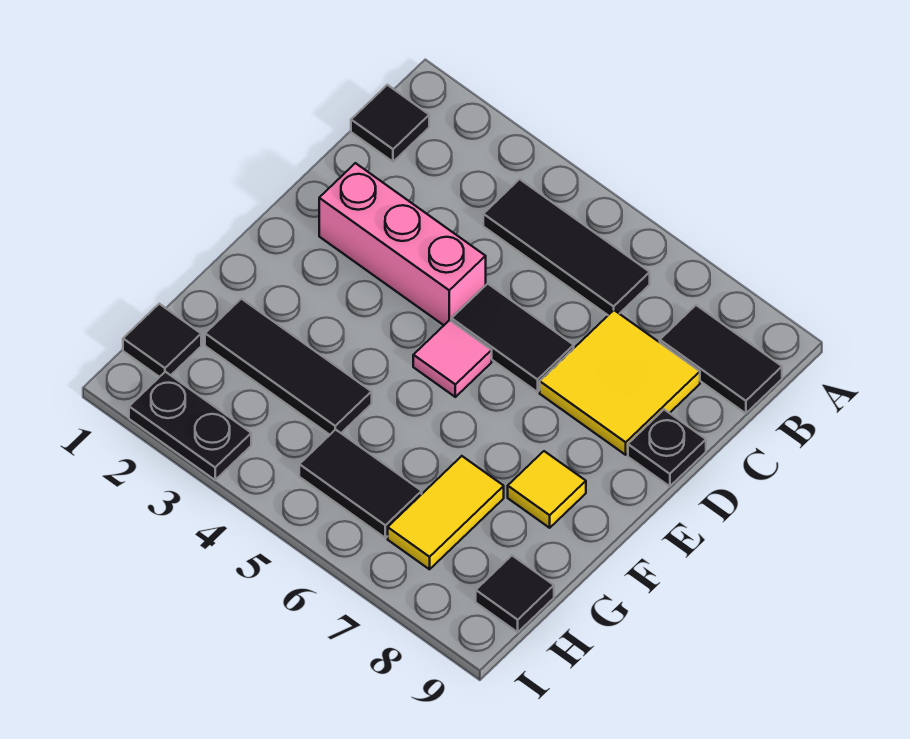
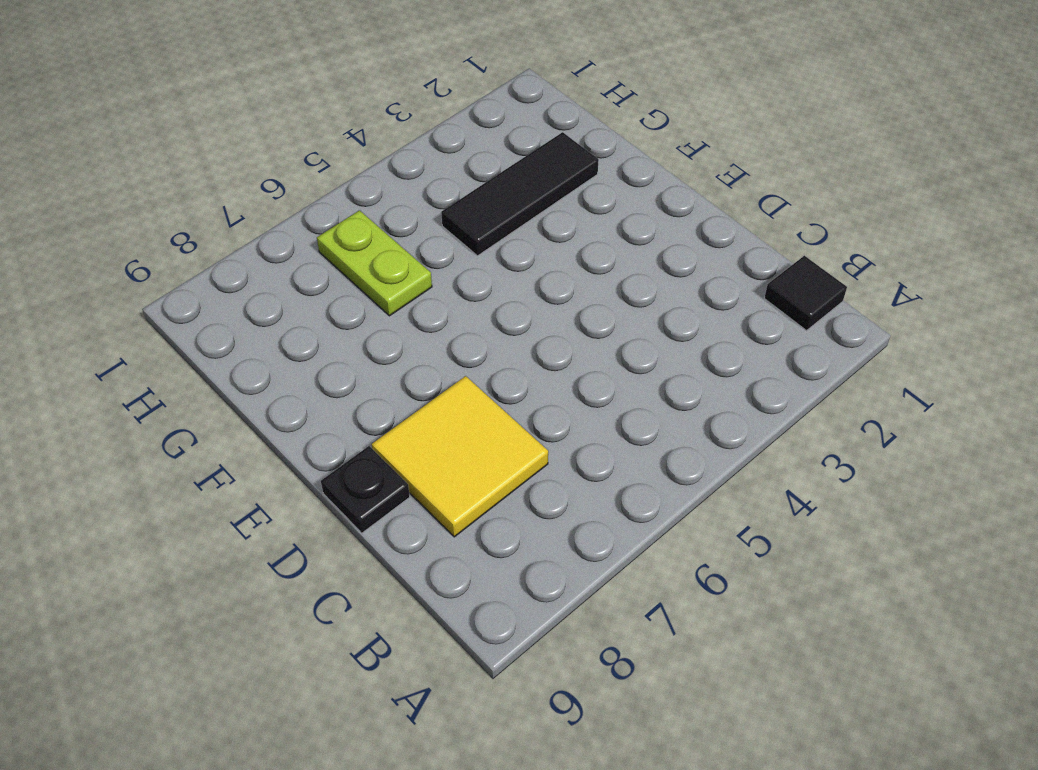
lime 1x2 plate [317,210,432,316] -> black 1x2 tile [299,429,422,538]
none -> black 1x3 tile [483,179,650,315]
none -> black 1x2 tile [660,305,782,413]
none -> pink 1x3 brick [319,163,486,325]

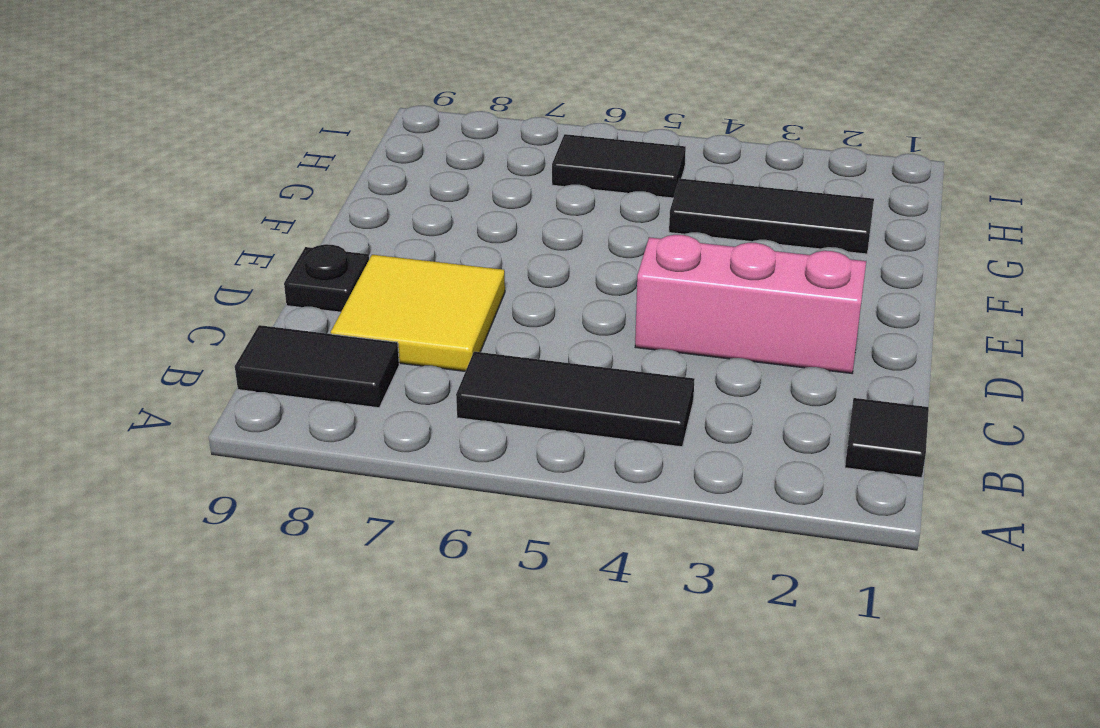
none -> black 1x2 tile [451,284,574,392]
none -> pink 1x1 tile [413,320,492,397]
none -> yellow 1x1 tile [508,451,586,528]

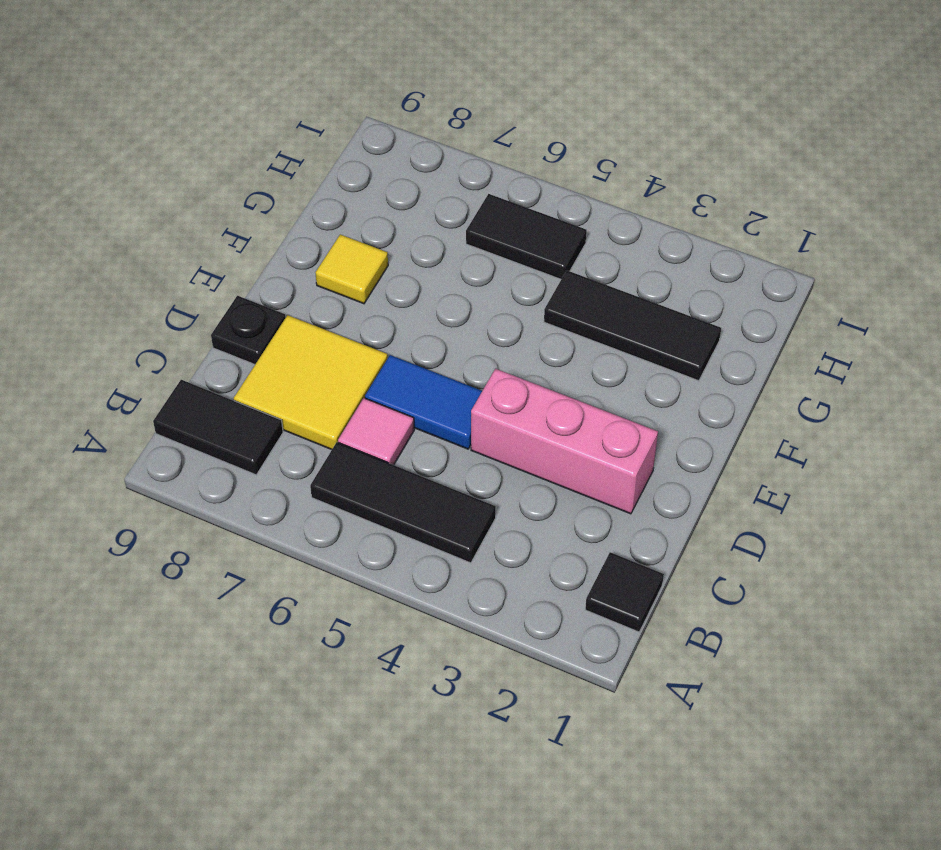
pink 1x1 tile [338,398,414,465] -> pink 1x1 tile moved to [413,320,492,397]
blue 1x2 tile [365,355,482,449] -> black 1x2 tile [451,284,574,392]
none -> yellow 1x2 tile [388,456,504,569]
none -> black 1x1 tile [123,304,201,377]
none -> black 1x1 tile [476,556,554,632]

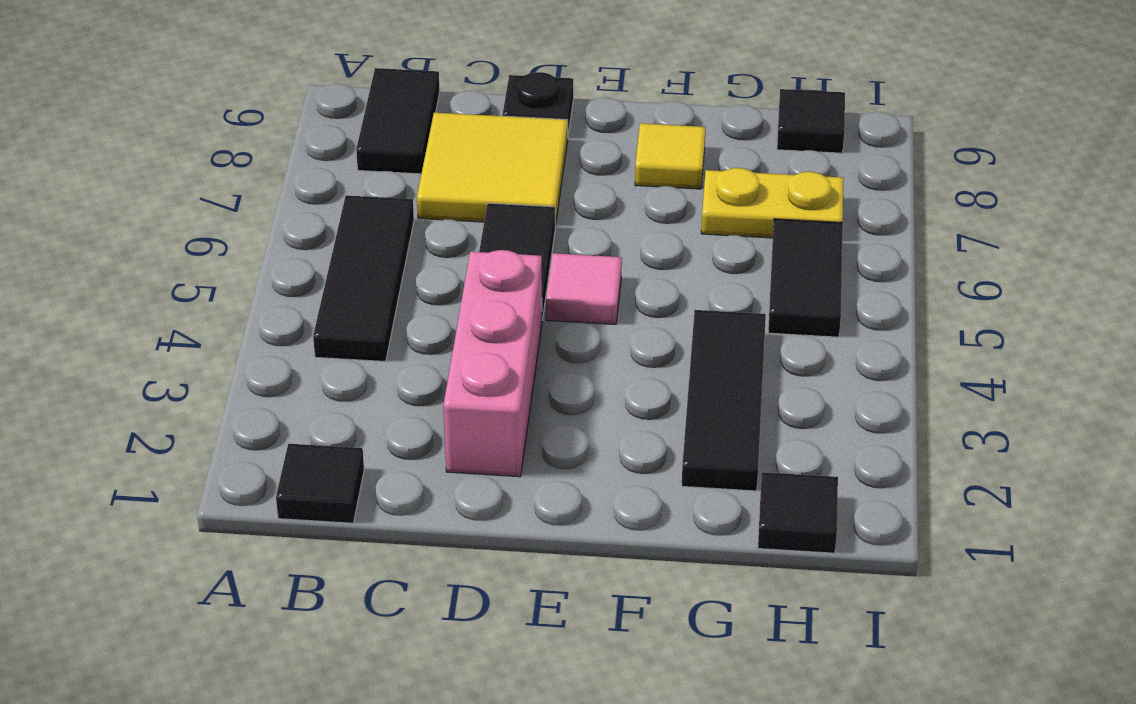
yellow 1x2 plate [701,168,844,238] -> yellow 1x2 tile [388,456,504,569]
none -> black 1x2 plate [129,372,251,480]

